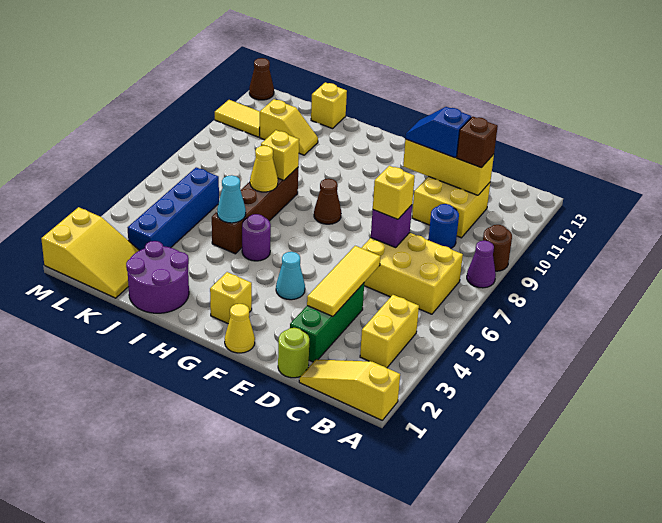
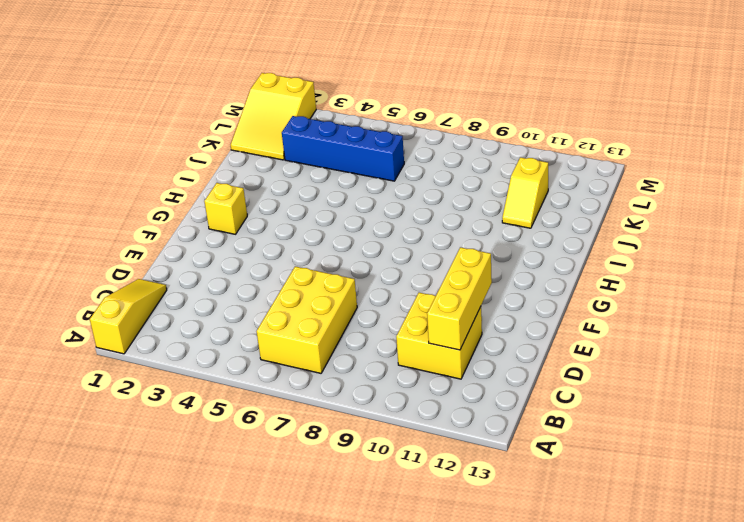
none -> purple 1x1 cone [467,241,496,288]
none -> brown 1x1 round brick [483,225,512,271]
none -> yellow 1x2 brick [360,295,419,368]
none -> blue 1x1 round brick [428,204,459,249]

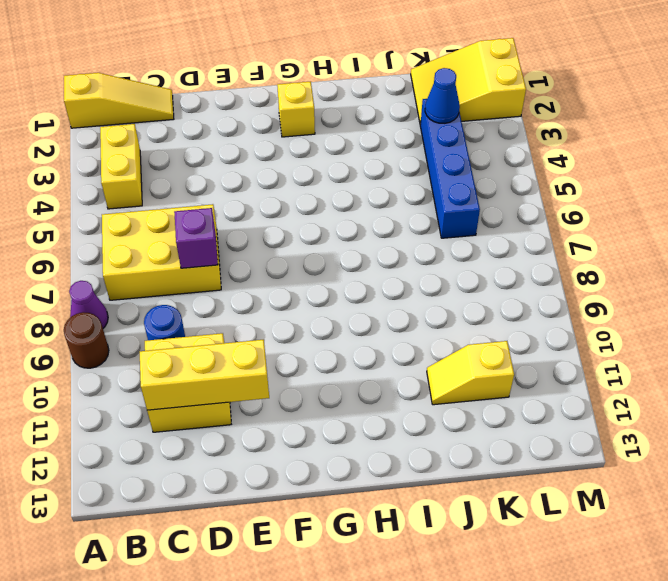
blue 1x1 cone [425,68,460,123] -> none
none -> lime 1x1 round brick [278,328,309,378]
none -> green 1x3 brick [290,283,364,362]
none -> yellow 1x1 cone [225,304,255,353]
none -> cyan 1x1 cone [276,252,305,300]

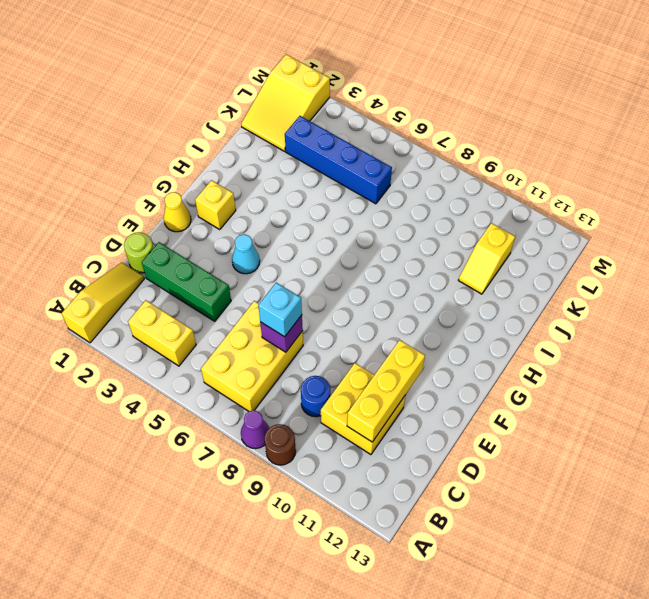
cyan 1x1 brick [258,283,302,337] -> yellow 1x1 brick [373,166,415,219]
none -> brown 1x1 cone [314,179,341,224]
none -> purple 1x1 round brick [242,214,271,261]
none -> purple 2x2 round brick [126,241,189,313]
none -> brown 1x4 brick [212,168,298,254]

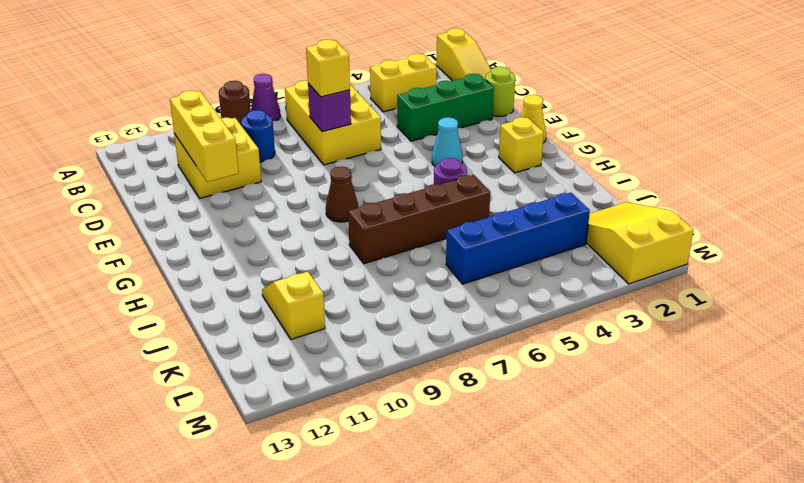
none -> purple 2x2 round brick [126,241,189,313]
none -> yellow 1x1 brick [311,82,347,129]
none -> yellow 1x2 tile [215,100,260,137]
none -> brown 1x1 cone [249,58,274,100]

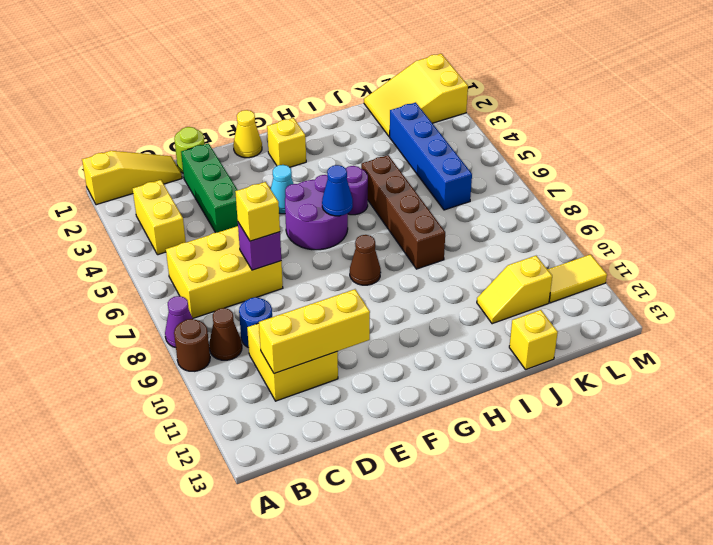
brown 1x1 cone [209,308,242,360] -> brown 1x1 cone moved to [249,58,274,100]
purple 2x2 round brick [285,175,348,250] -> purple 2x2 round brick moved to [126,241,189,313]
blue 1x1 cone [322,165,353,216] -> none
none -> yellow 1x3 tile [307,246,381,316]
none -> cyan 1x1 cone [217,175,246,223]
none -> yellow 1x1 cone [250,146,278,192]
none -> yellow 1x1 brick [261,130,299,180]

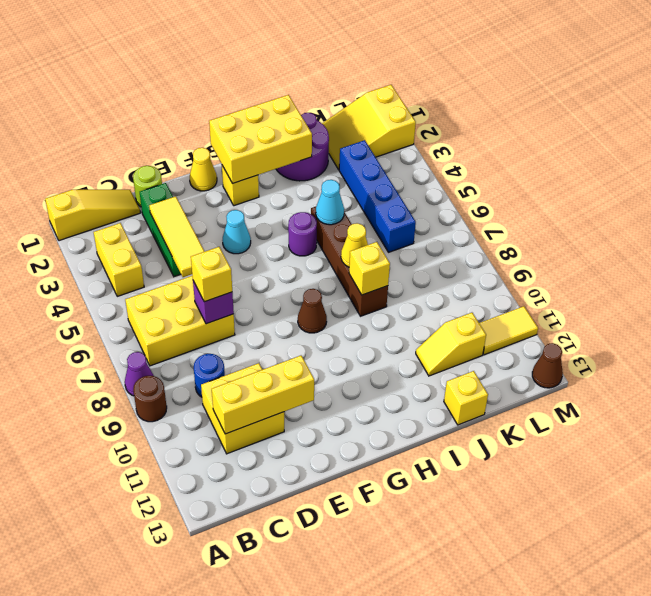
yellow 2x3 brick [209,95,312,184] -> none
none -> brown 1x1 brick [457,117,498,168]
none -> blue 1x2 slope [405,107,471,158]

